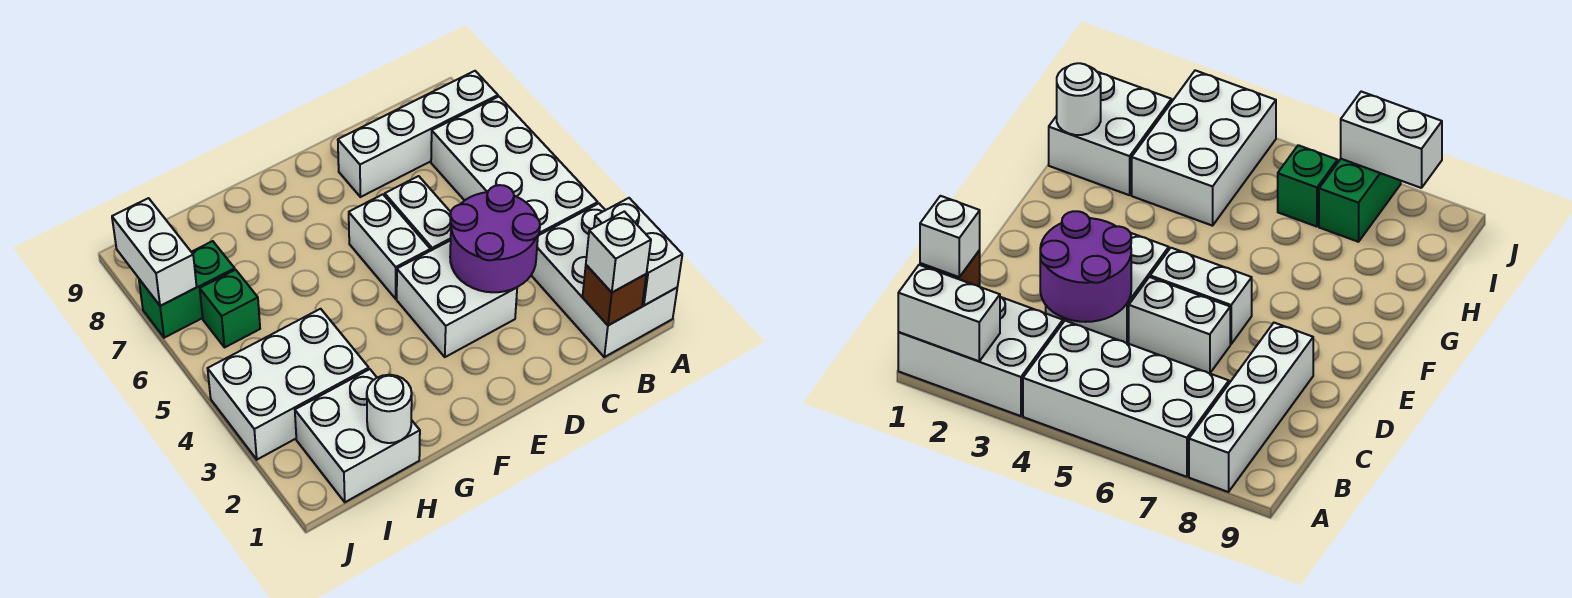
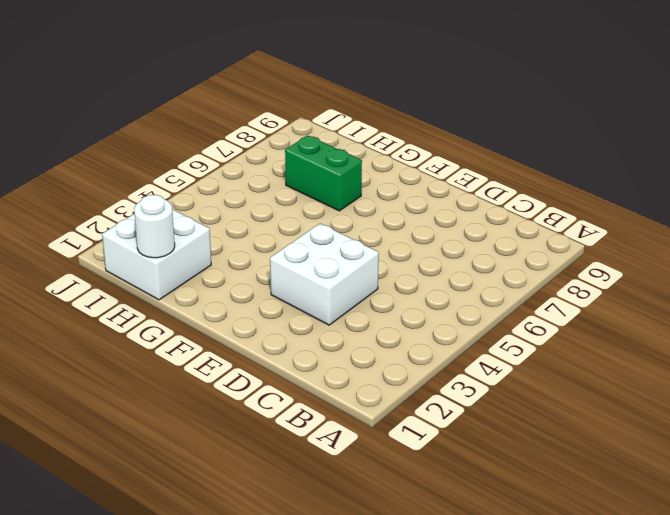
green 1x2 brick [285,135,362,211] -> green 1x2 brick moved to [139,241,235,338]
none -> white 2x3 brick [531,204,677,357]
none -> white 2x4 brick [431,97,598,236]
none -> white 1x4 brick [338,71,498,197]

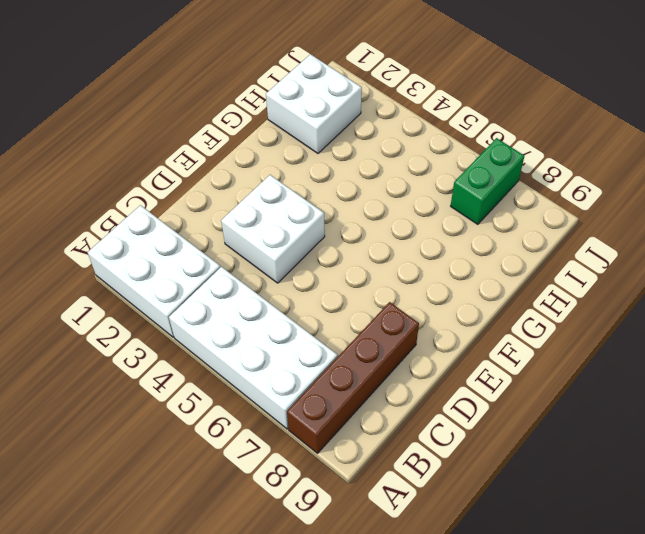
brown 1x4 brick [287,302,419,453] -> white 1x4 brick [338,71,498,197]
none -> white 1x2 brick [385,176,451,251]
none -> white 1x2 brick [349,194,430,299]
none -> white 2x3 brick [208,309,369,460]

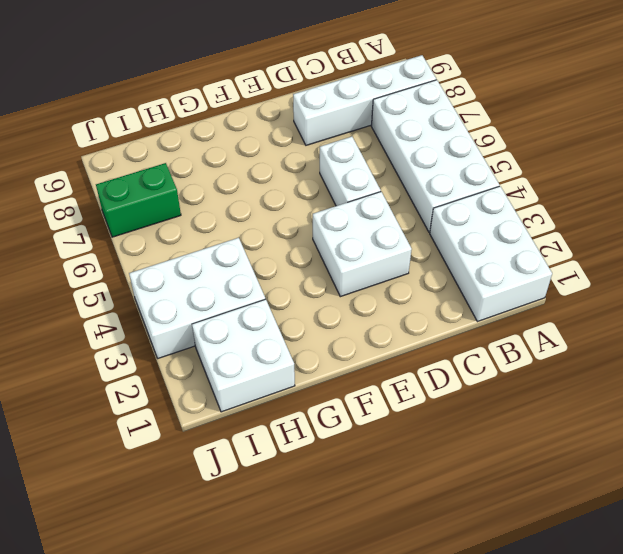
none -> white 1x2 brick [349,194,430,299]
none -> green 1x1 brick [200,270,260,347]
none -> white 1x2 brick [594,198,682,305]

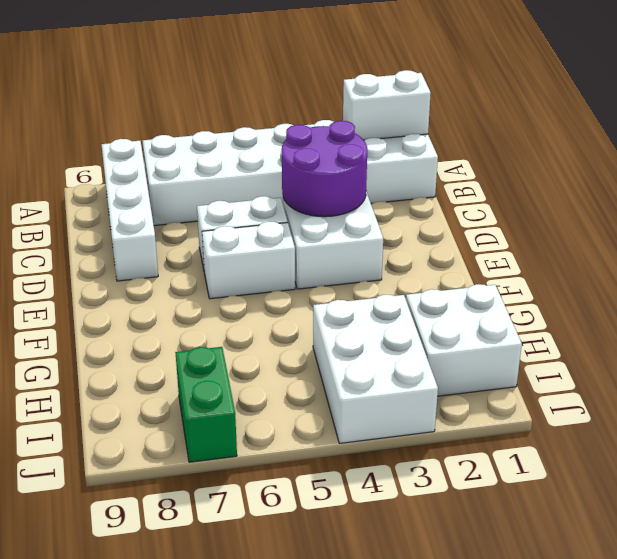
none -> green 1x1 brick [200,270,260,347]
none -> brown 1x1 brick [583,265,646,325]
none -> white 1x1 round brick [367,375,412,443]

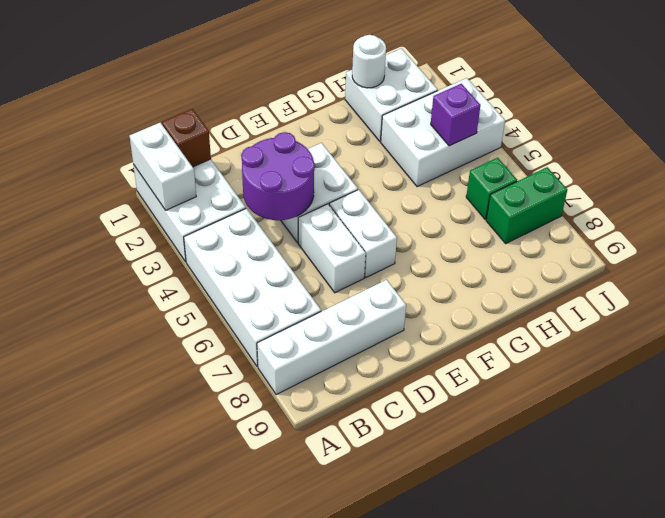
purple 1x1 brick [431,84,481,146] -> none
none -> white 1x2 brick [112,198,197,306]
none -> white 1x1 brick [586,211,651,292]

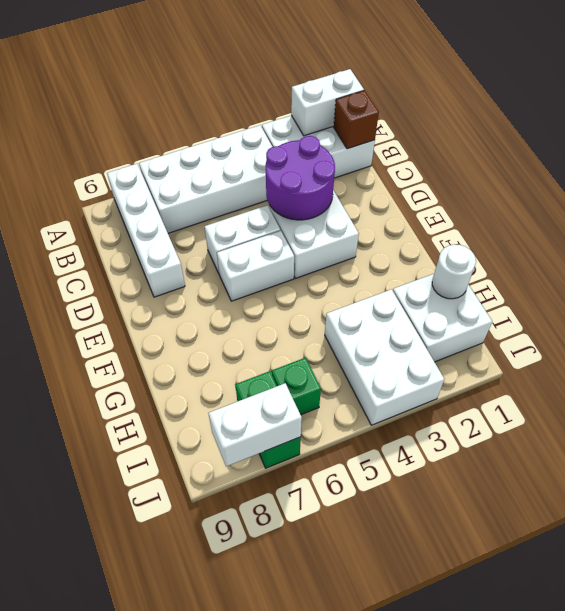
none -> white 1x1 brick [586,211,651,292]

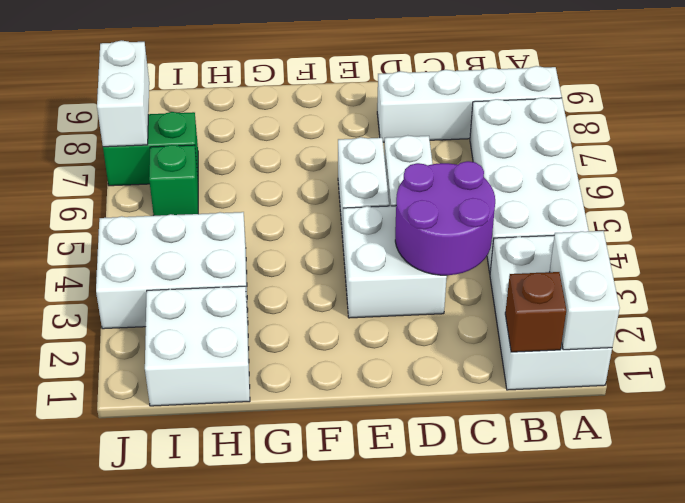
none -> white 1x1 round brick [367,375,412,443]
none -> white 1x1 brick [586,211,651,292]

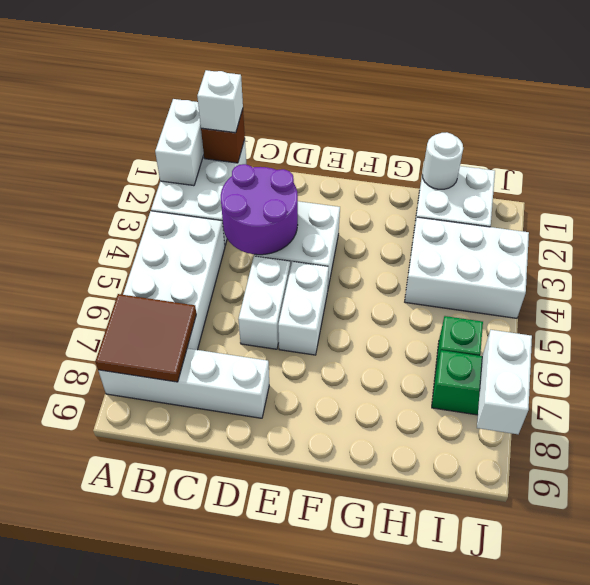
brown 2x2 tile [95,294,196,382] -> none

